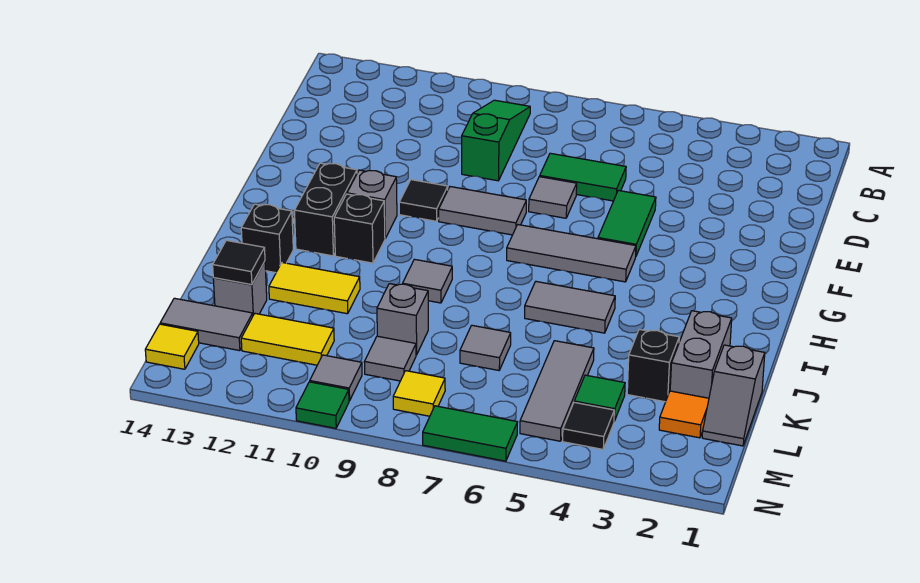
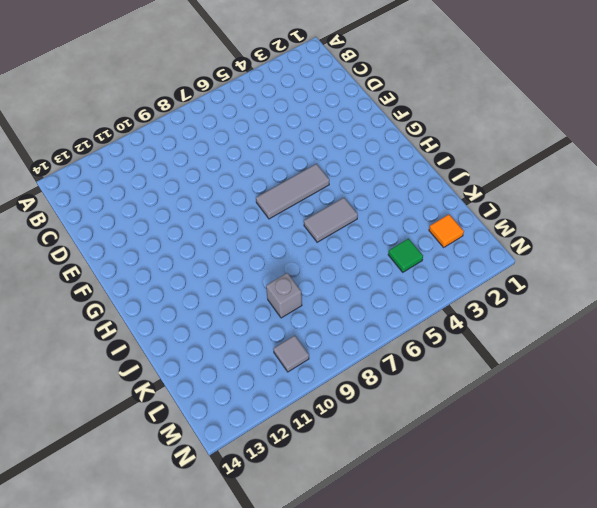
none -> green 1x3 slope [462,100,530,181]
none -> green 1x2 tile [540,153,626,201]
none -> green 1x2 tile [598,190,656,256]
none -> grey 1x1 tile [529,177,577,218]

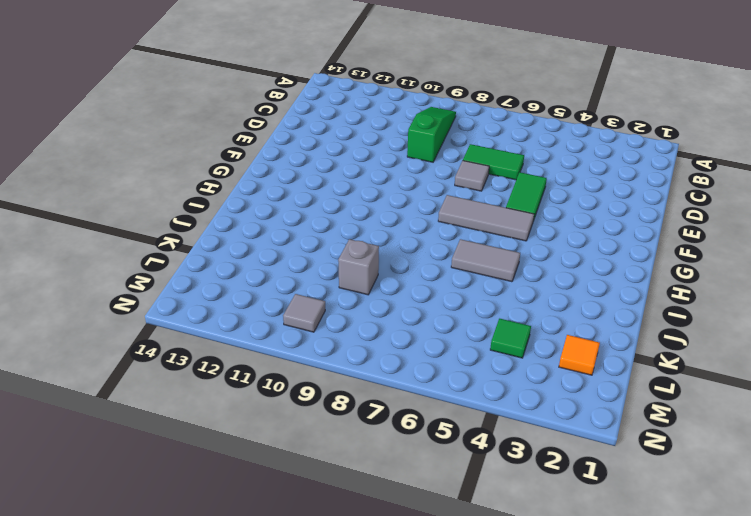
none -> grey 1x2 tile [439,187,526,235]
none -> black 1x1 tile [399,180,448,221]
none -> grey 1x1 brick [347,170,397,238]
none -> black 1x2 brick [295,163,357,256]

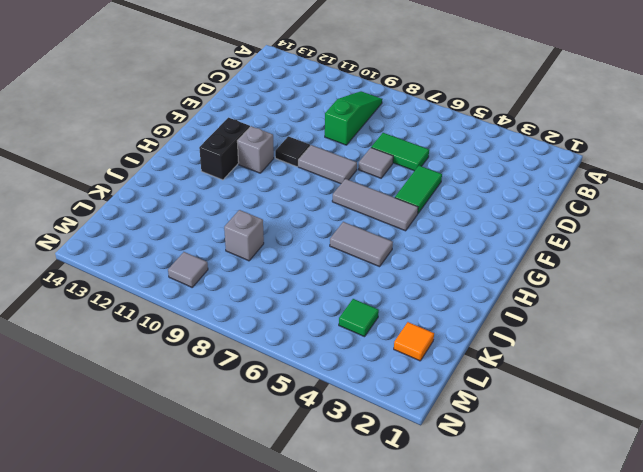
none -> black 1x1 brick [334,194,385,263]
none -> grey 1x1 tile [403,259,452,303]
none -> black 1x1 brick [241,204,293,273]
none -> grey 1x2 brick [670,311,732,398]

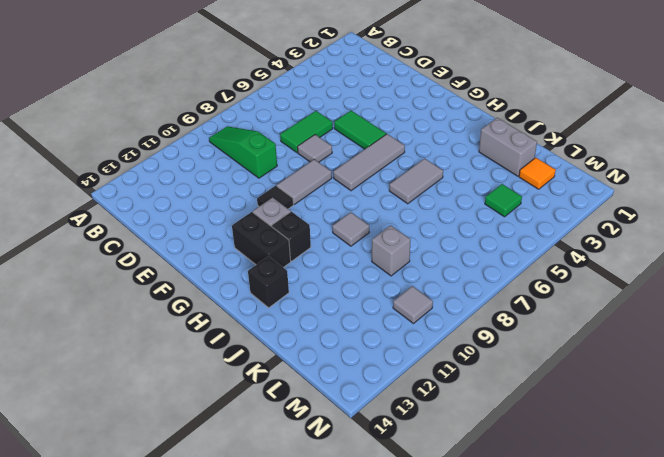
none -> yellow 1x2 tile [269,263,360,314]
none -> grey 1x2 slope [702,345,765,446]
none -> black 1x1 brick [627,329,679,402]
none -> grey 1x3 tile [520,341,594,441]

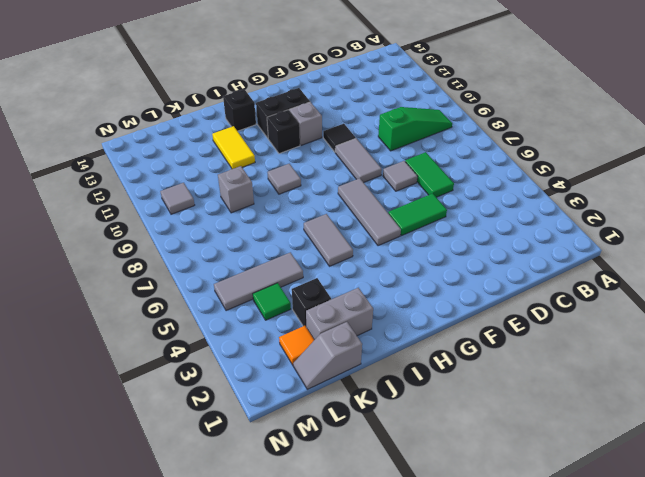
none -> grey 1x1 tile [460,325,511,370]
none -> grey 1x1 brick [213,262,267,315]
none -> grey 1x1 tile [365,336,416,381]
none -> yellow 1x2 tile [241,314,334,365]

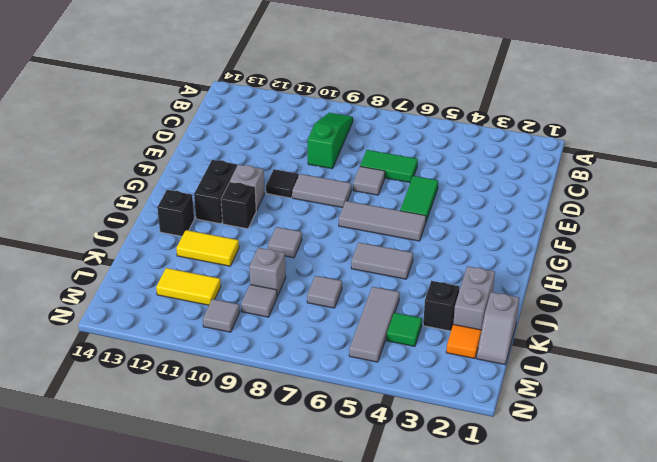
none -> grey 1x1 brick [213,262,267,315]
none -> grey 1x2 tile [160,298,253,351]
none -> black 1x1 tile [563,403,614,449]
none -> yellow 1x1 tile [393,371,445,416]

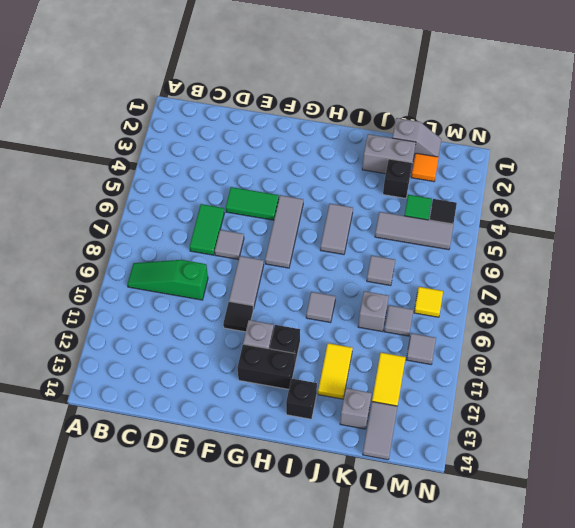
none -> yellow 1x1 tile [145,324,199,369]
none -> green 1x2 tile [423,406,518,461]
none -> green 1x1 tile [296,382,349,428]
none -> black 1x1 tile [213,240,265,285]

